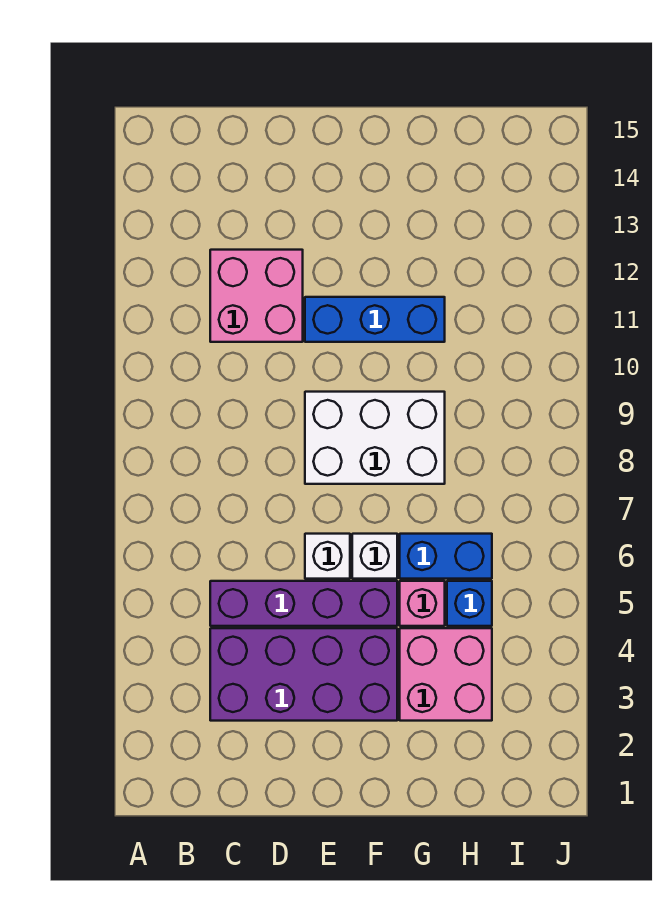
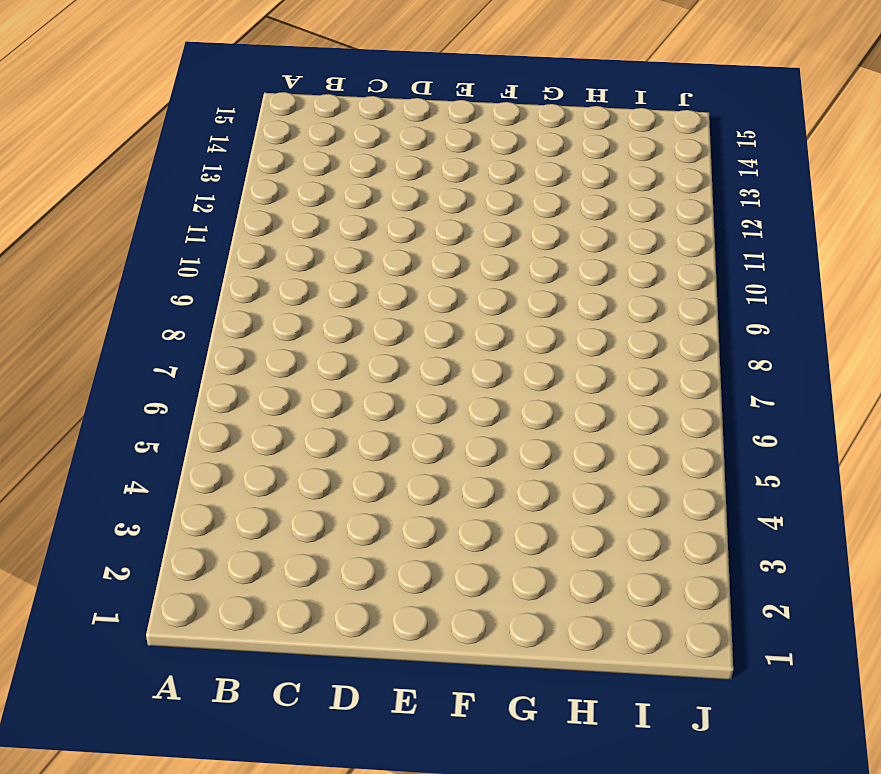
none -> purple 2x4 brick [210,628,397,721]
none -> purple 1x4 brick [210,581,397,626]

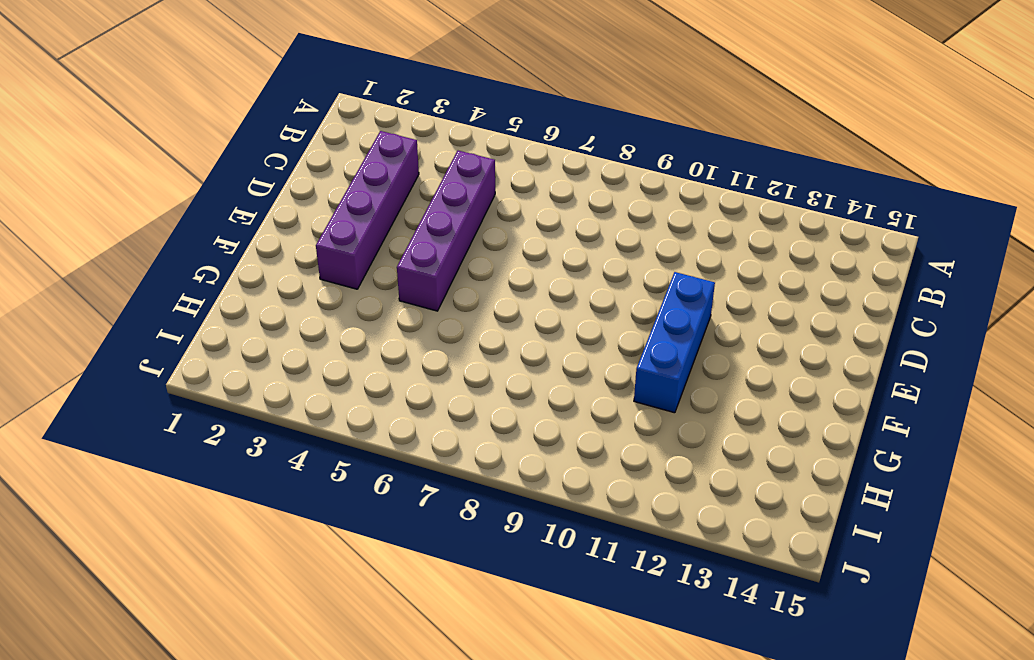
purple 1x4 brick [316,131,419,289] -> purple 2x4 brick [210,628,397,721]
none -> pink 2x2 brick [210,250,303,342]
none -> white 1x1 brick [305,534,350,579]

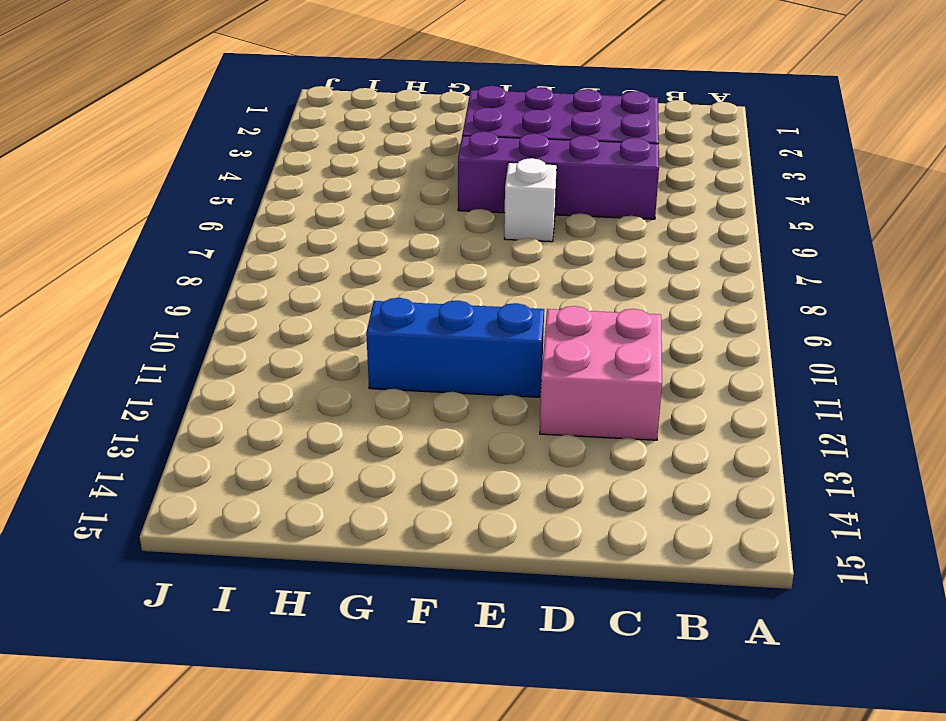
none -> white 2x3 brick [305,392,445,484]
none -> white 1x1 brick [352,534,397,579]

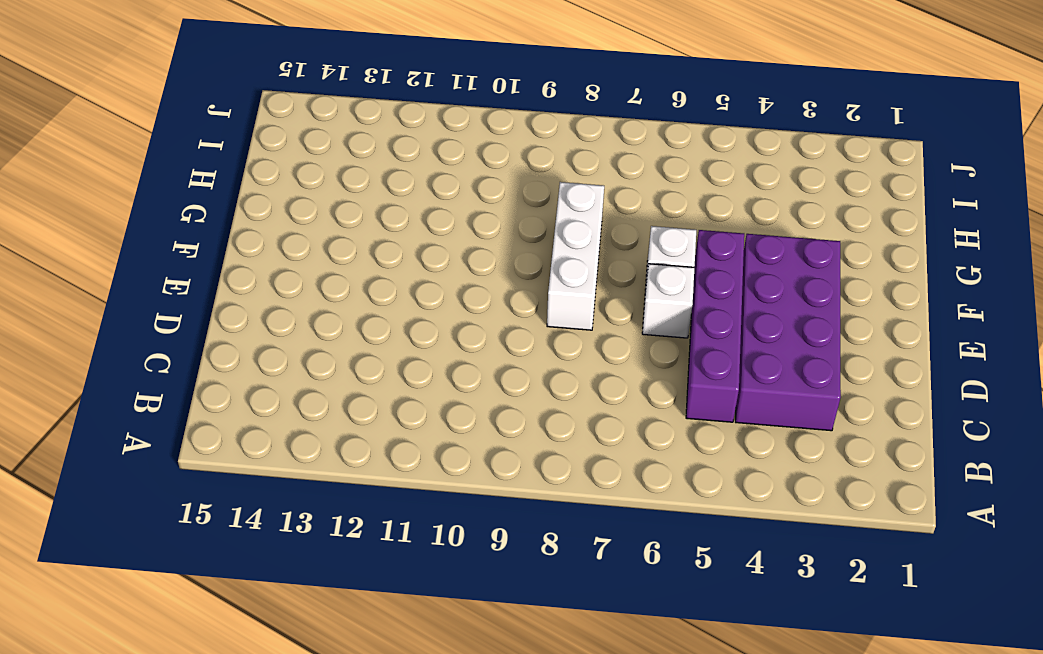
white 1x3 brick [547,182,604,330] -> white 2x3 brick [305,392,445,484]
none -> pink 2x2 brick [210,250,303,342]
none -> blue 1x3 brick [305,297,445,342]

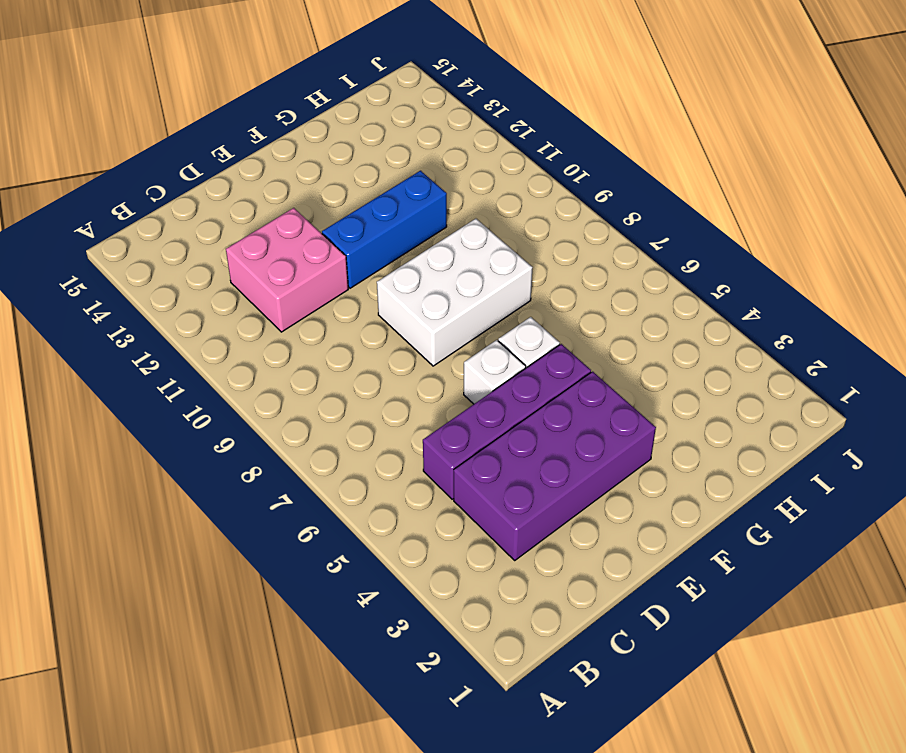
none -> pink 2x2 brick [400,628,492,721]
none -> pink 1x1 brick [400,581,445,626]

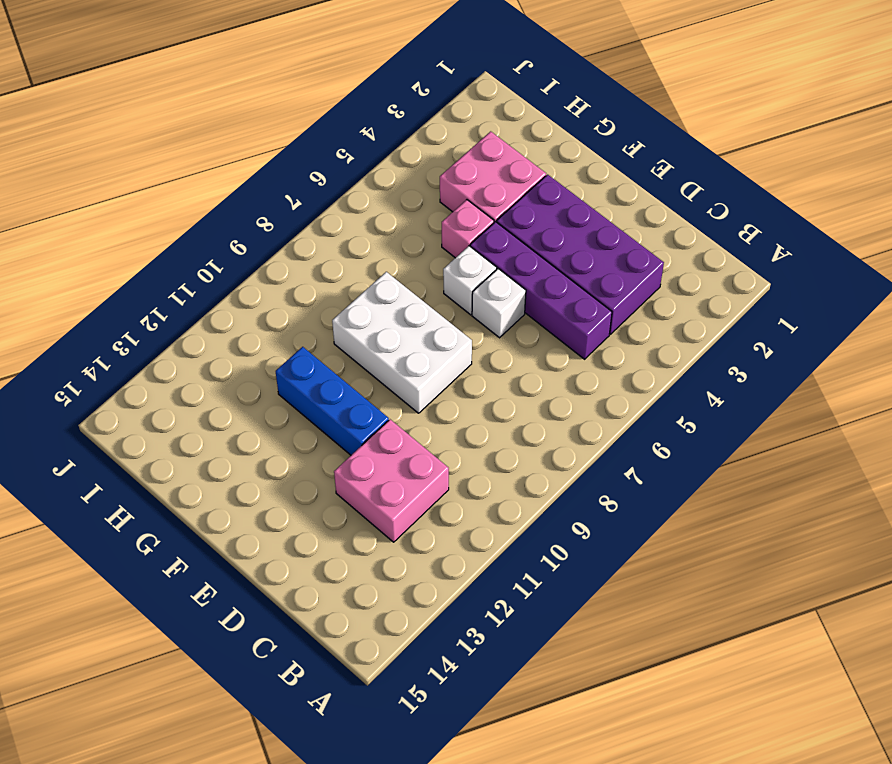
none -> blue 1x2 brick [400,534,492,579]
none -> blue 1x1 brick [447,581,492,626]

